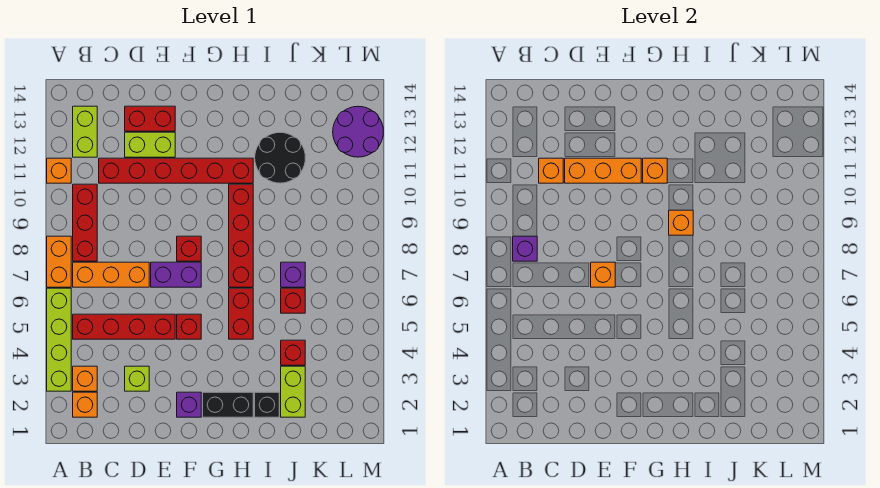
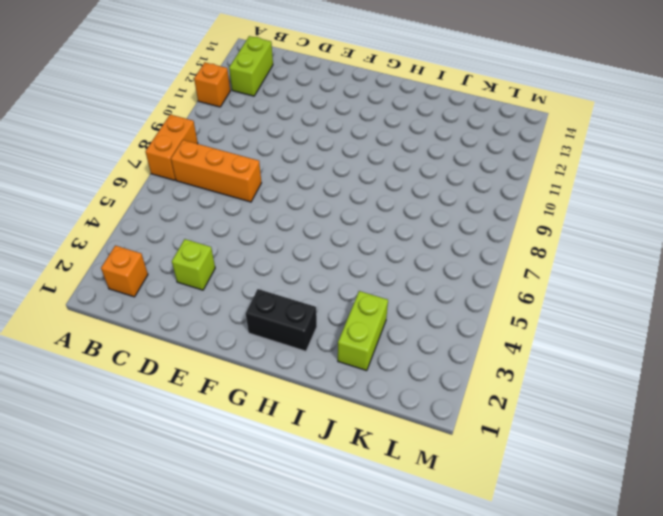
none -> lime 1x4 brick [47,288,71,391]
none -> orange 1x1 brick [73,366,97,391]
none -> red 1x4 brick [73,314,175,339]
none -> red 1x3 brick [73,184,97,261]

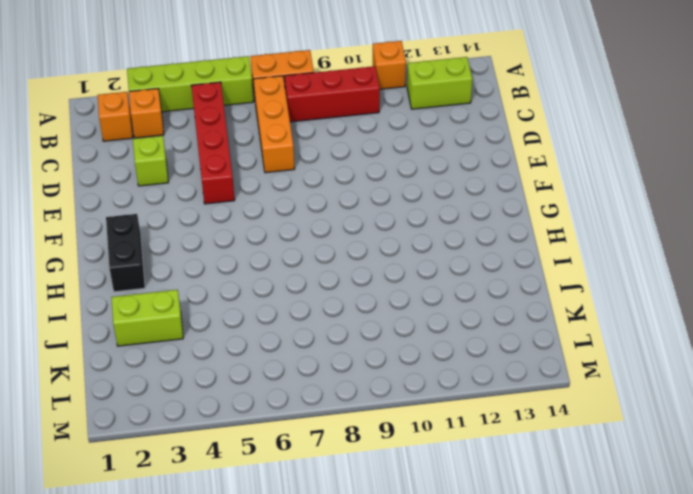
none -> red 1x6 brick [99,158,253,183]
none -> lime 1x2 brick [125,132,175,157]
none -> red 1x2 brick [125,106,175,131]
none -> purple 1x2 brick [151,262,201,287]

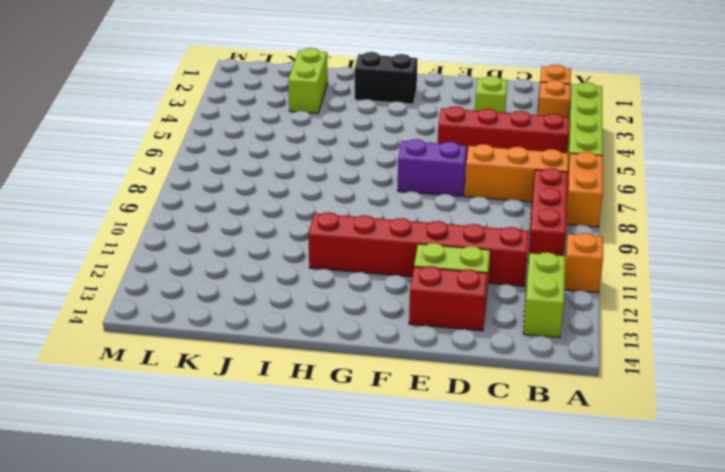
none -> purple 1x1 brick [177,392,201,417]
none -> red 1x1 brick [177,314,201,339]
none -> red 1x1 brick [177,236,201,261]
none -> red 1x2 brick [229,288,253,339]

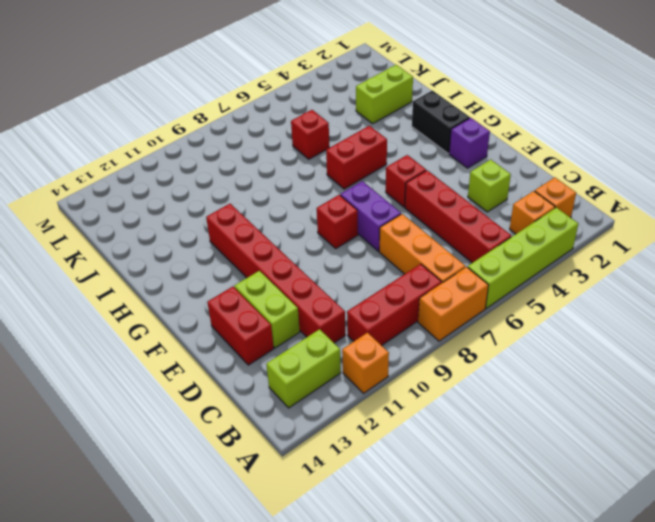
none -> red 1x4 brick [229,184,253,287]
none -> black 1x1 brick [255,392,279,417]
none -> black 2x2 round brick [255,132,305,183]
none -> red 1x1 brick [281,340,305,365]

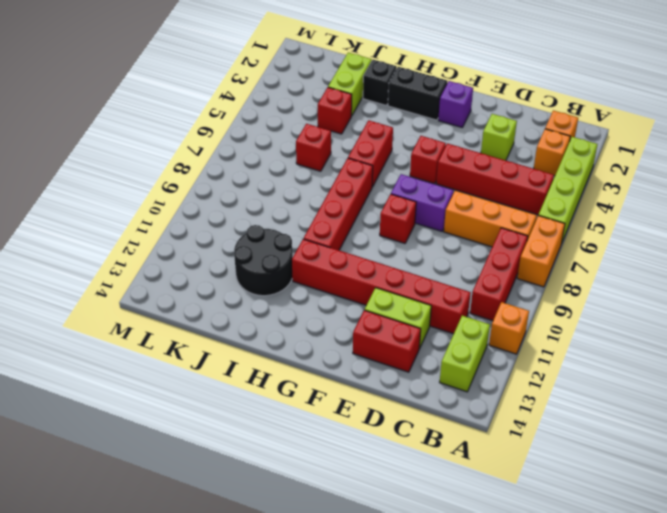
none -> purple 1x1 brick [281,262,305,287]
none -> purple 2x2 round brick [333,106,383,157]
none -> purple 1x1 brick [513,236,537,261]
none -> orange 1x1 brick [539,158,563,183]

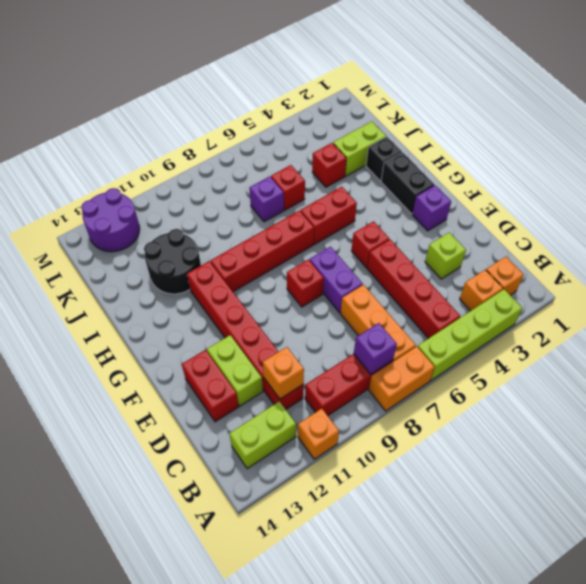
none -> orange 1x3 brick [565,158,641,183]
none -> orange 1x1 brick [591,262,615,287]
none -> orange 1x1 brick [643,158,667,183]
none -> orange 1x1 brick [669,210,693,235]

